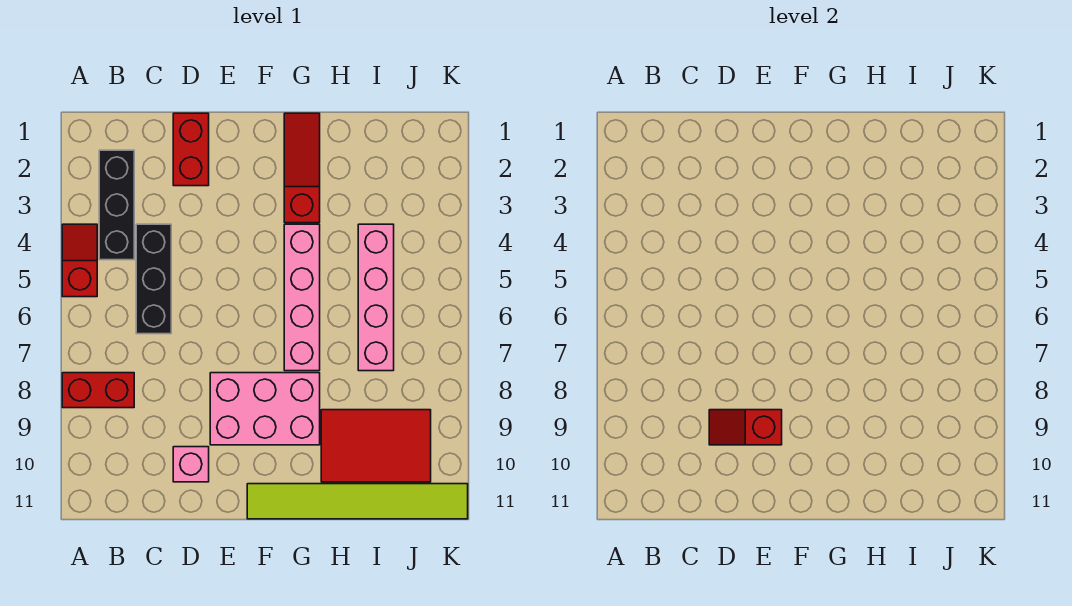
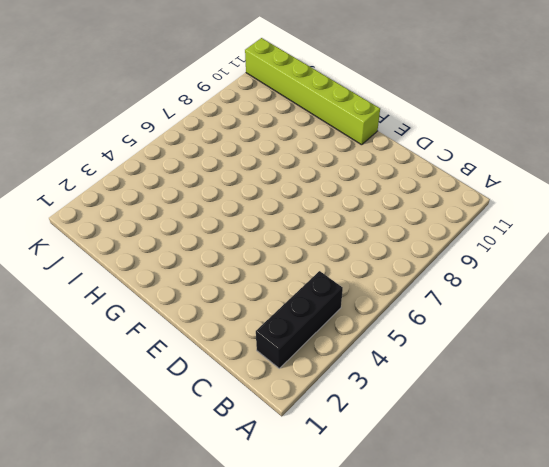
lime 1x6 brick [245,38,380,145] -> lime 1x6 tile [247,484,468,519]
none -> red 1x2 slope [62,224,97,297]
none -> red 1x2 brick [62,373,134,408]
none -> black 1x3 brick [136,224,171,334]

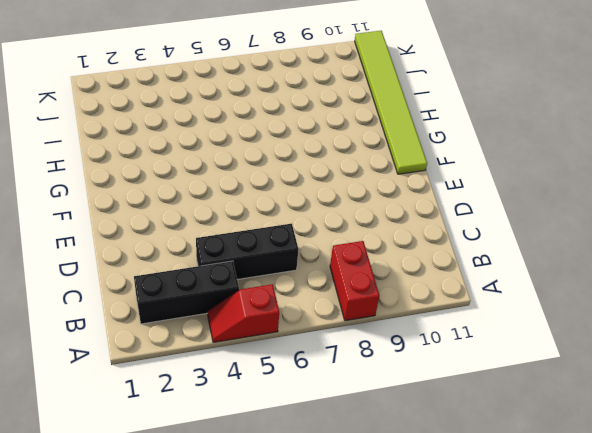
none -> red 1x2 brick [173,113,209,186]
none -> pink 1x1 brick [173,447,209,482]
none -> pink 2x3 brick [210,373,320,445]

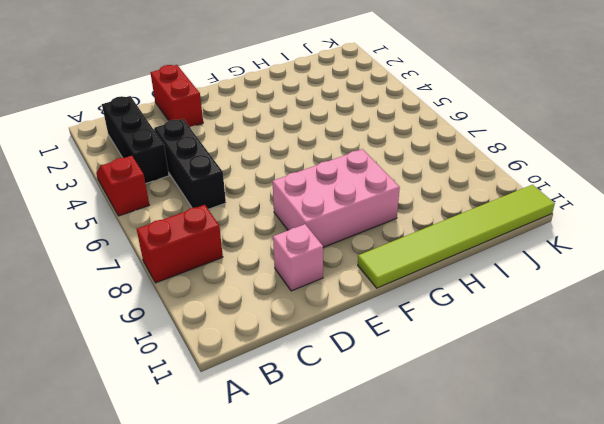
none -> red 1x3 slope [284,113,320,223]
none -> pink 1x4 brick [284,224,320,371]
none -> red 2x3 tile [321,410,431,482]

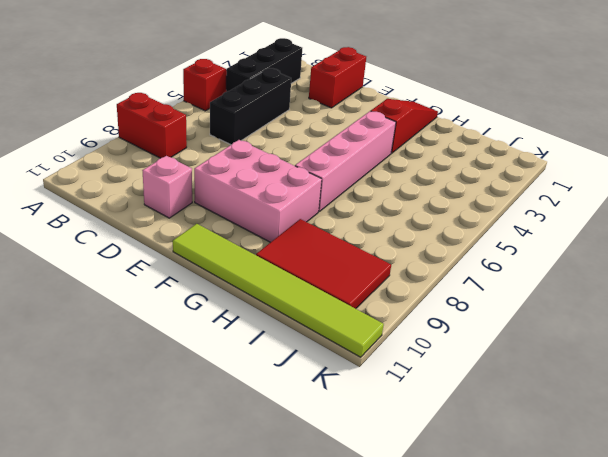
none -> pink 1x4 brick [358,224,394,371]
none -> red 1x2 slope [709,410,782,445]

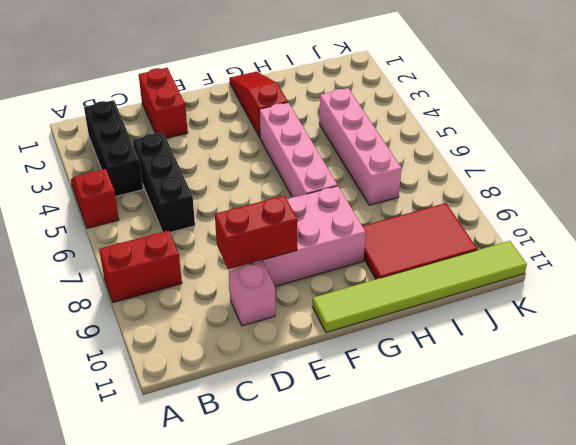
red 1x2 brick [215,196,297,269] -> red 1x2 slope [709,410,782,445]

